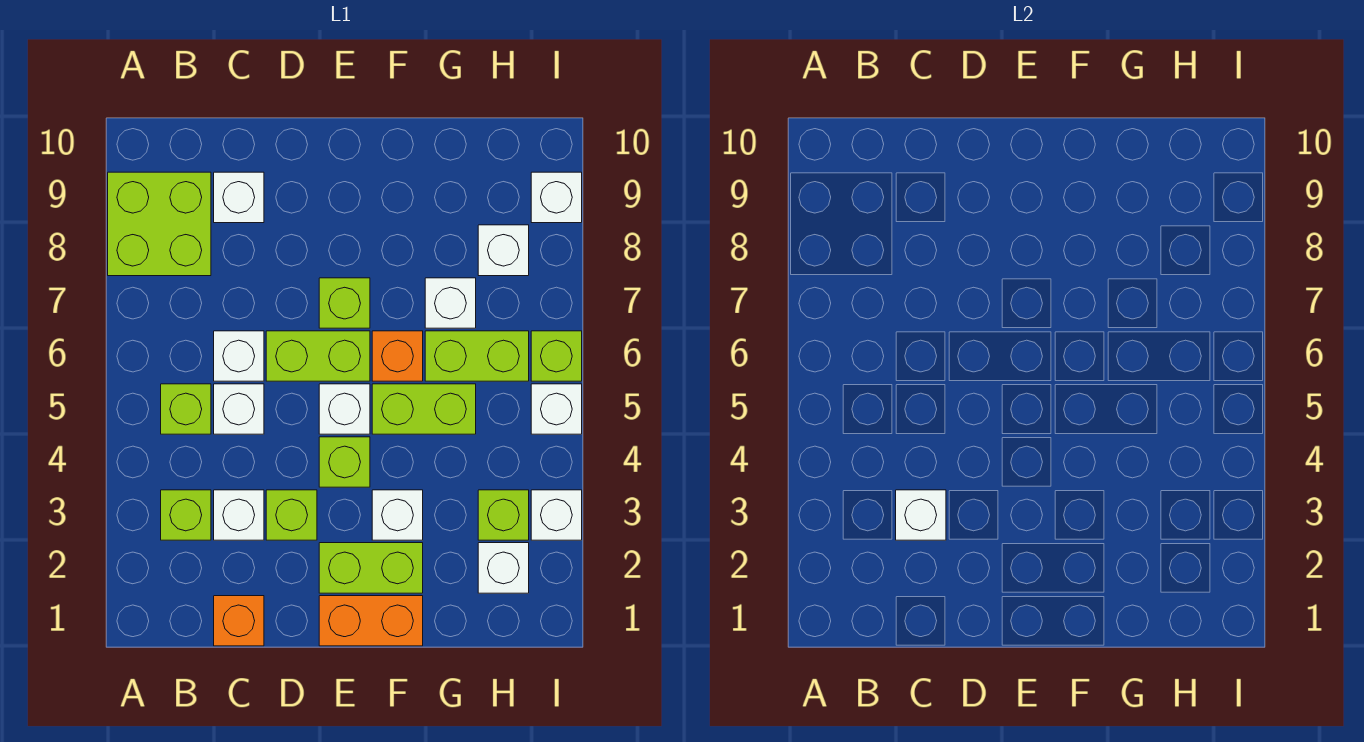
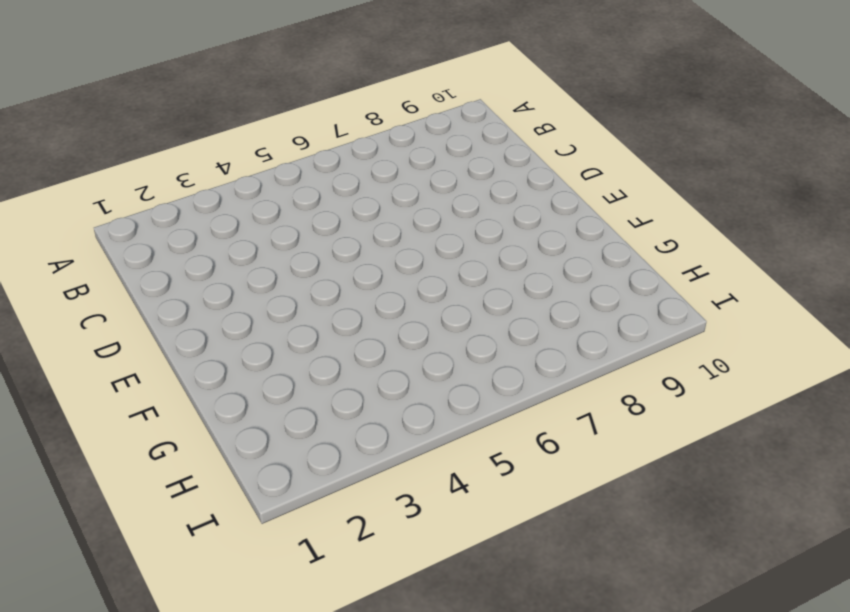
none -> lime 2x2 brick [108,172,211,276]
none -> lime 1x1 brick [161,490,211,540]
none -> lime 1x1 brick [161,384,211,434]

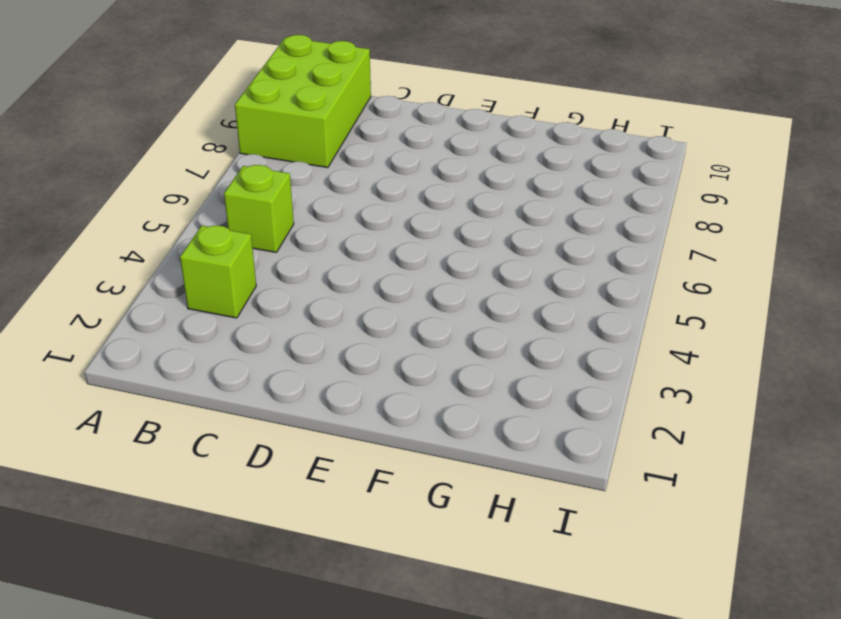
lime 2x3 brick [235,35,371,168] -> lime 2x2 brick [108,172,211,276]
none -> orange 1x1 brick [214,596,264,646]
none -> white 1x1 brick [214,490,264,540]
none -> white 1x1 brick [214,384,264,434]

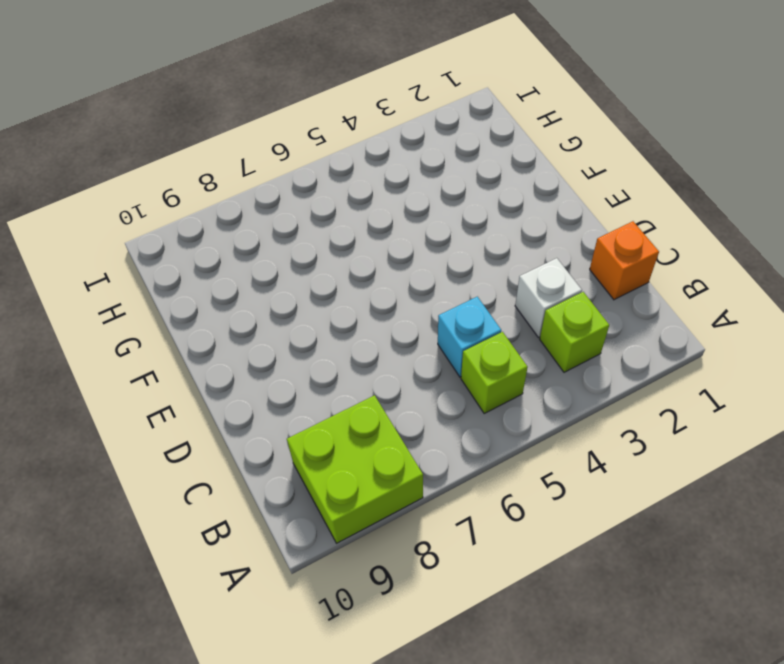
cyan 1x1 brick [438,297,501,377] -> white 1x1 brick [214,384,264,434]
none -> white 1x1 brick [214,331,264,381]
none -> white 1x1 brick [214,172,264,223]
none -> lime 1x1 brick [266,490,317,540]

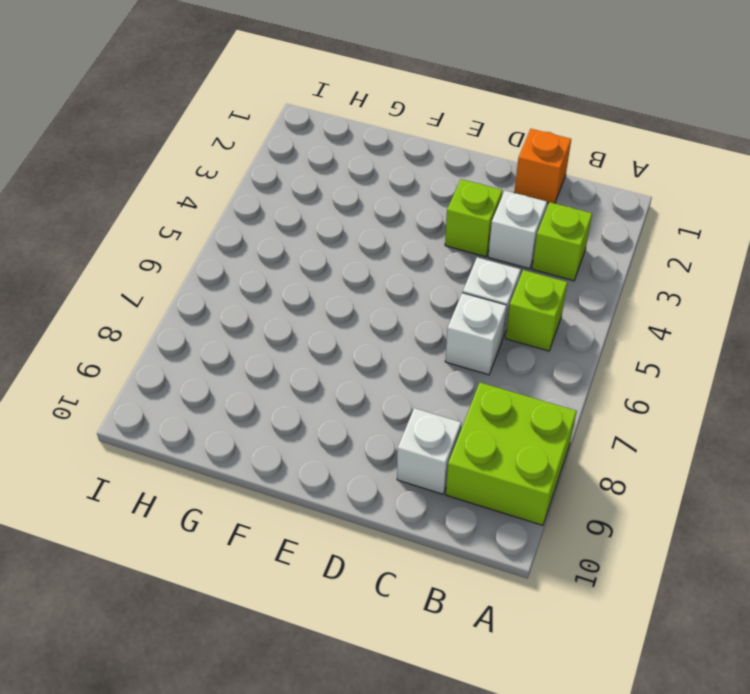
none -> lime 1x2 brick [266,331,370,381]
none -> orange 1x2 brick [319,596,423,646]
none -> lime 1x2 brick [319,543,423,593]

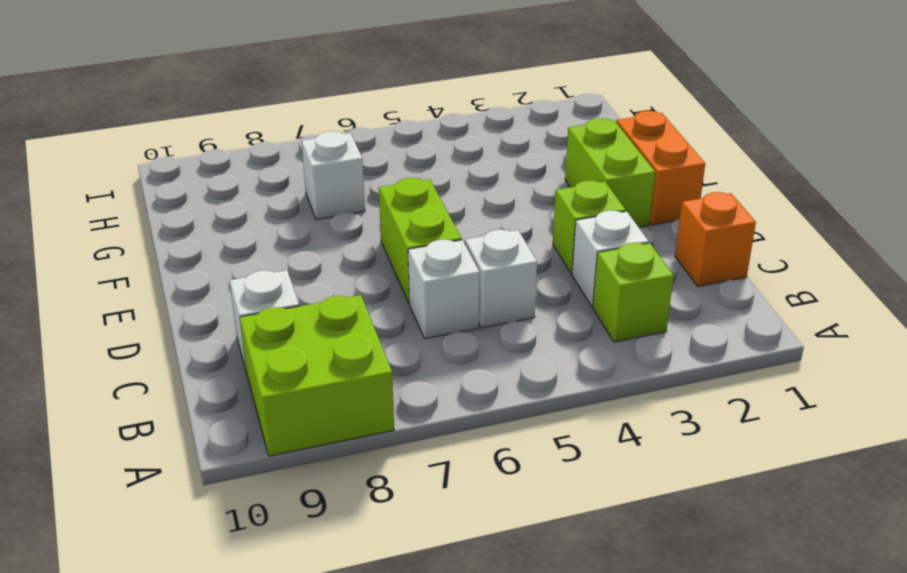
none -> lime 1x1 brick [161,384,211,434]
none -> lime 1x1 brick [319,437,370,487]
none -> white 1x1 brick [319,384,370,434]

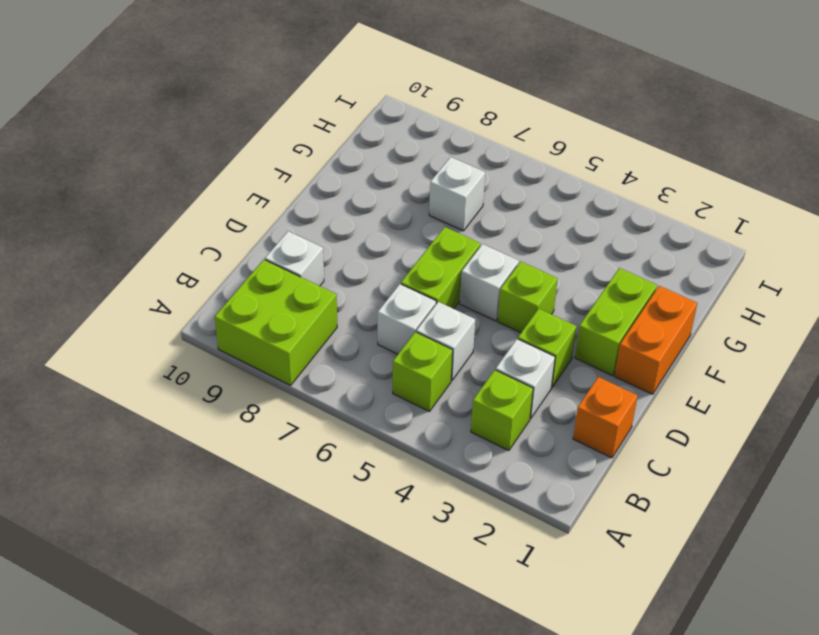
none -> lime 1x1 brick [319,278,370,328]
none -> white 1x1 brick [372,490,423,540]
none -> lime 1x2 brick [372,384,476,434]

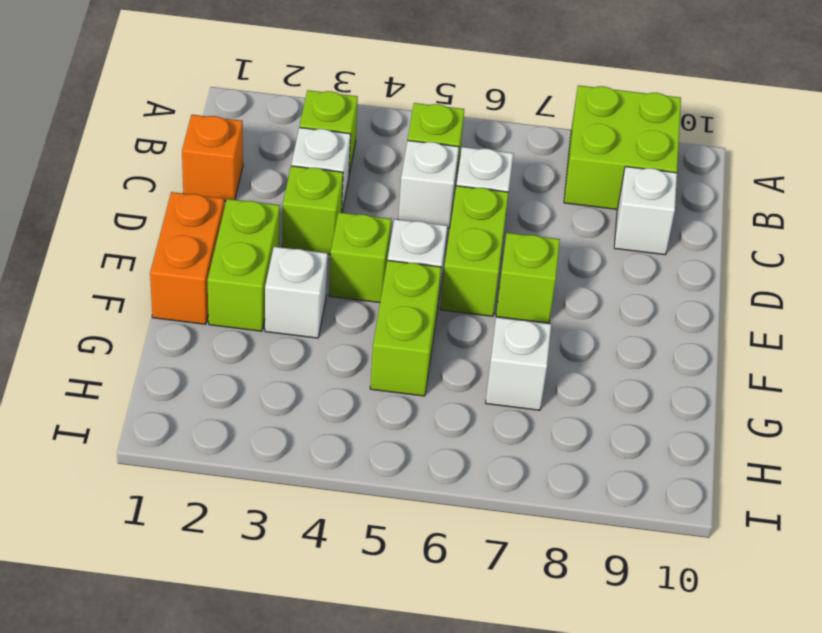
none -> orange 1x1 brick [372,331,423,381]
none -> lime 1x2 brick [425,331,529,381]
none -> white 1x1 brick [478,543,529,593]

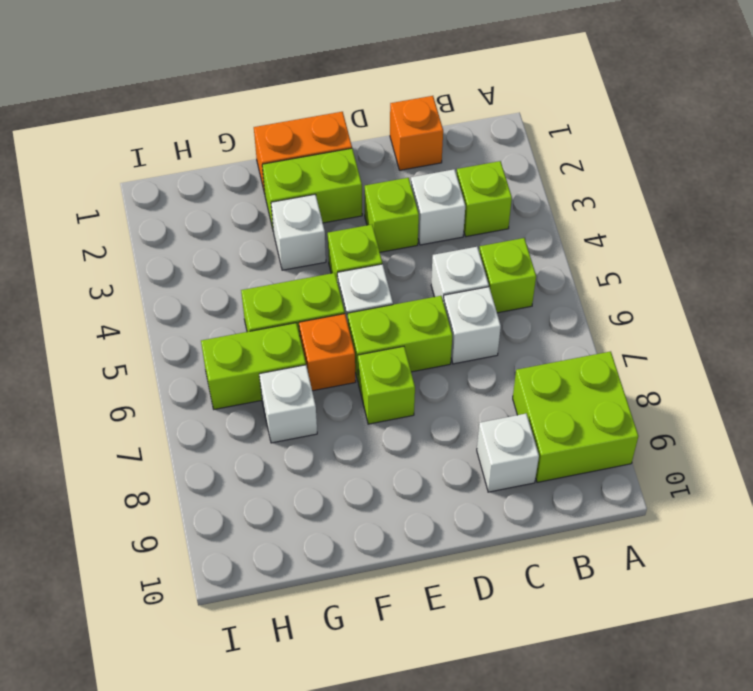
none -> white 1x1 brick [478,543,529,593]
none -> lime 1x1 brick [478,490,529,540]
none -> white 1x1 brick [478,225,529,276]

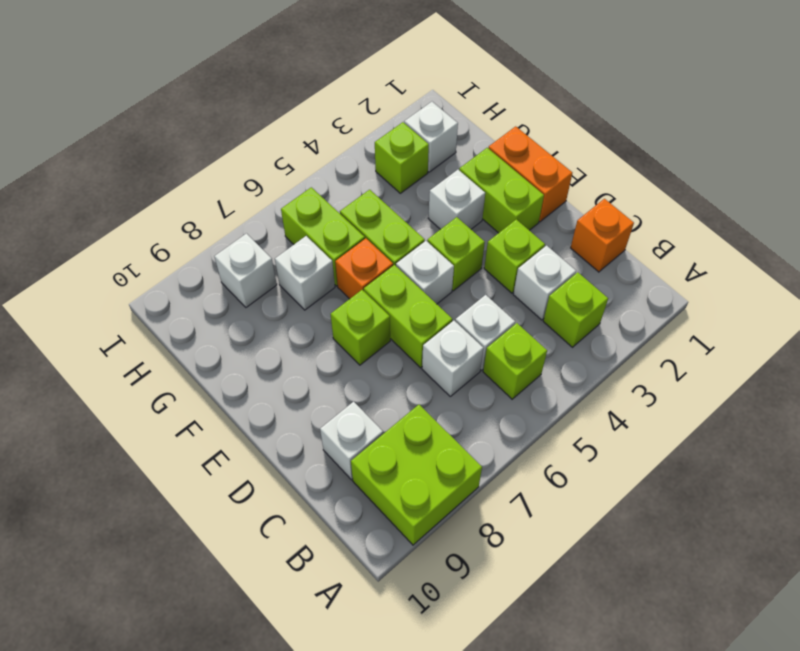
none -> white 1x1 brick [531,490,582,540]
none -> white 1x1 brick [531,384,582,434]
none -> lime 1x1 brick [531,331,582,381]

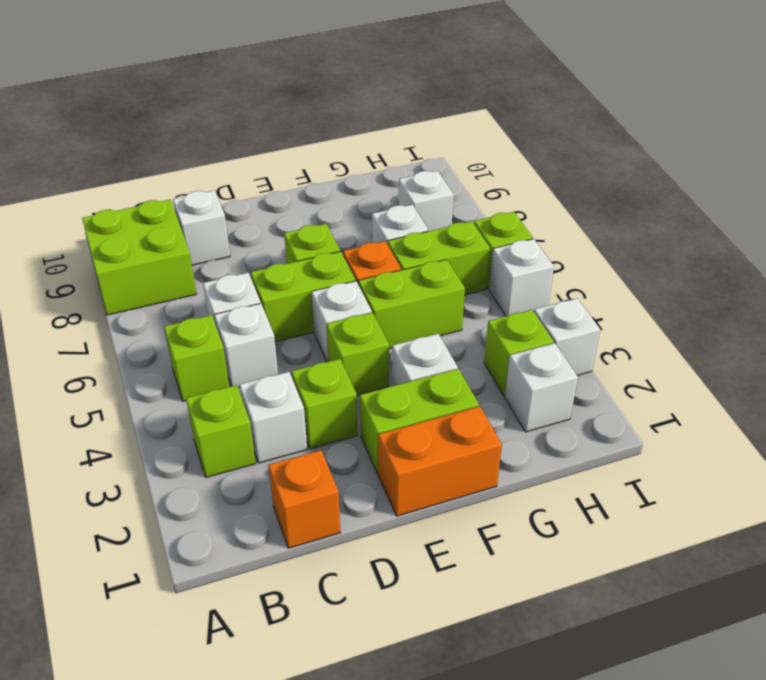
none -> white 1x1 brick [531,172,582,223]
none -> white 1x1 brick [896,490,946,540]

